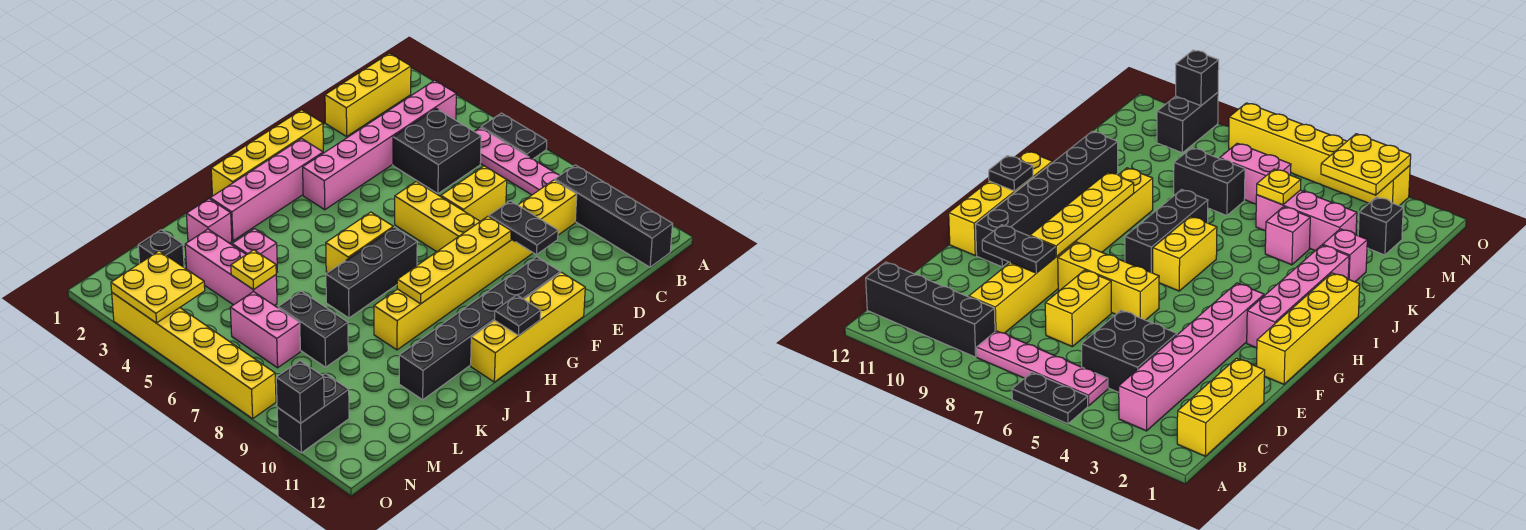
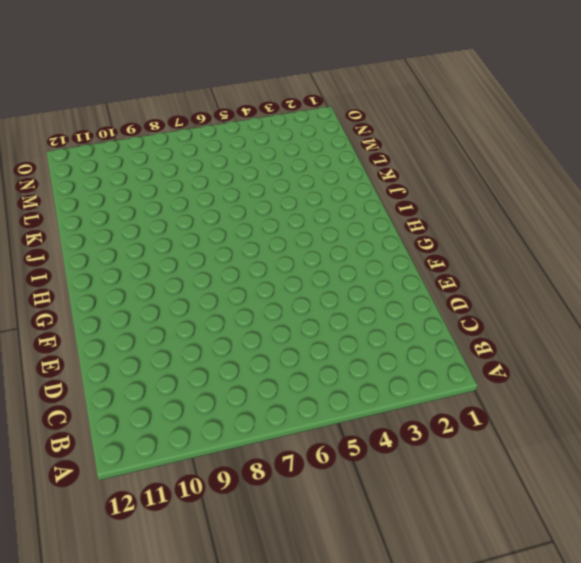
none -> black 1x2 plate [481,113,547,159]
none -> yellow 1x3 brick [325,53,411,136]
none -> pink 1x6 brick [303,80,456,210]

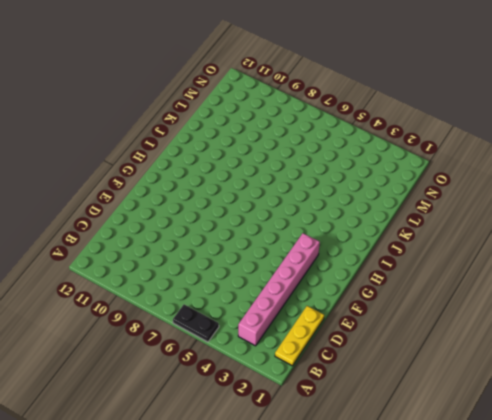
yellow 1x3 plate [275,306,324,366] -> yellow 1x3 brick [325,53,411,136]
none -> pink 1x4 plate [474,128,559,195]
none -> black 1x4 brick [555,165,673,267]
none -> black 2x2 brick [393,109,481,194]

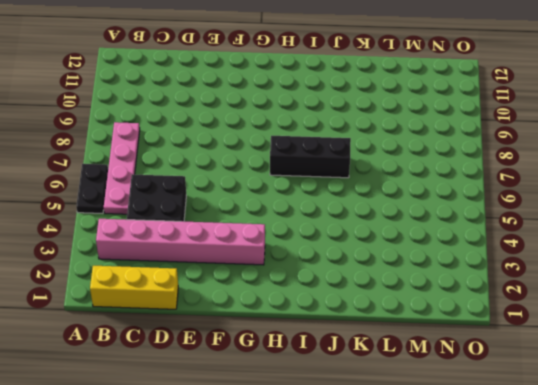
none -> black 1x4 brick [555,165,673,267]
none -> yellow 1x8 brick [374,180,577,350]
none -> yellow 1x2 brick [441,166,507,221]

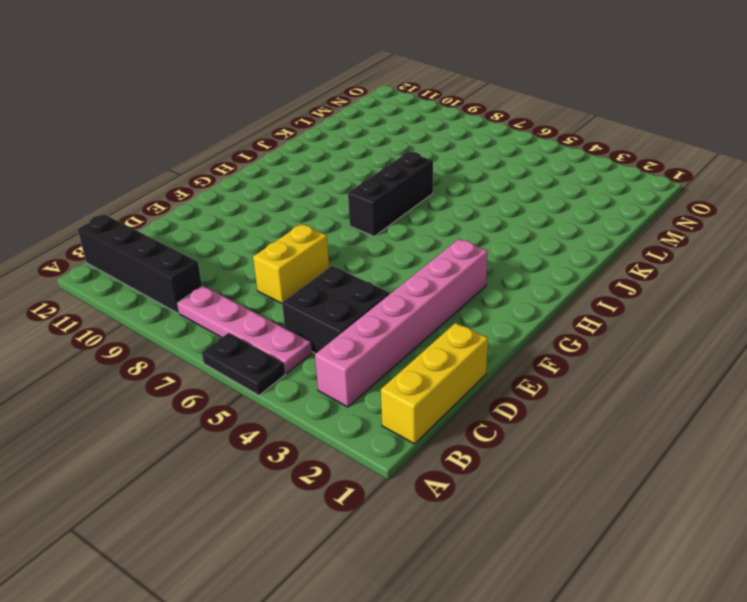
none -> yellow 1x8 brick [374,180,577,350]
none -> yellow 1x4 brick [211,110,323,196]
none -> yellow 1x3 brick [395,182,480,252]

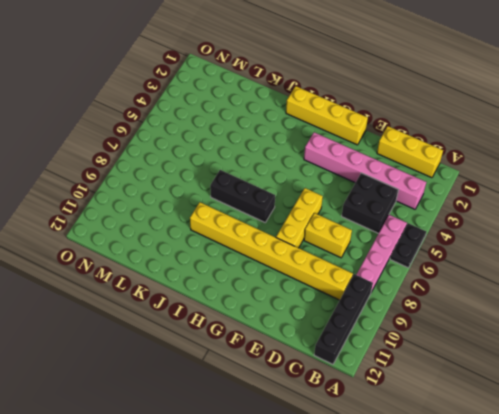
none -> black 1x6 brick [399,257,560,400]
none -> yellow 1x4 brick [471,272,585,382]
none -> pink 1x4 brick [210,139,323,241]

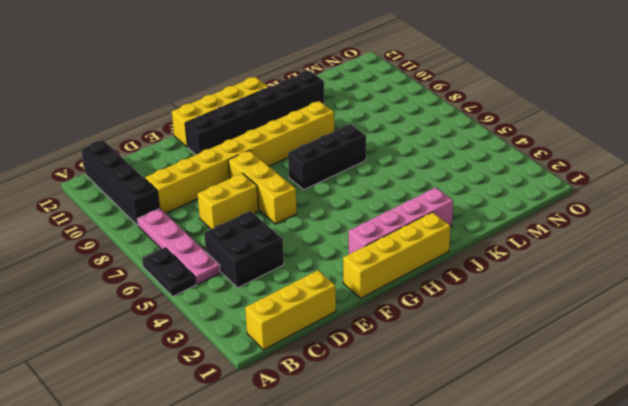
none -> pink 1x6 brick [303,80,456,210]
none -> yellow 1x2 brick [326,212,393,273]
none -> pink 1x1 brick [186,199,232,243]

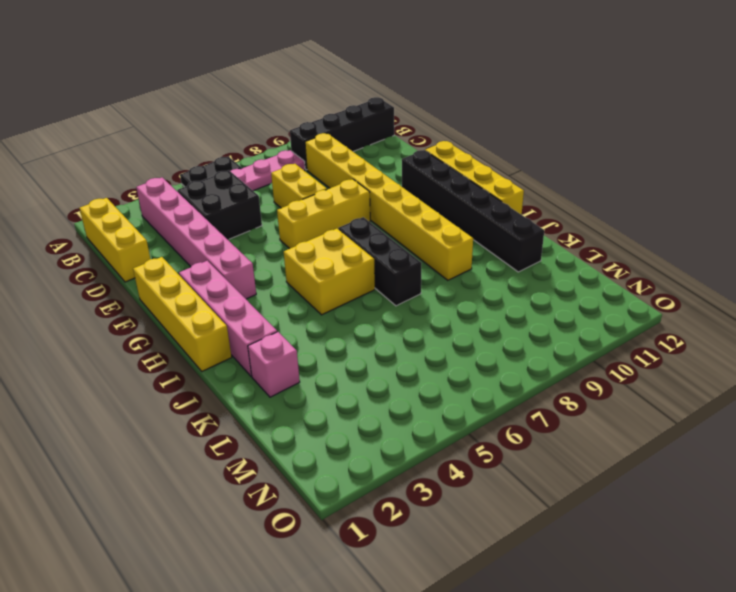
yellow 2x2 brick [284,229,375,315] -> yellow 1x2 brick [326,212,393,273]
none -> pink 1x1 brick [232,229,277,273]
none -> pink 1x3 brick [185,229,277,306]
none -> black 1x2 brick [278,291,348,367]

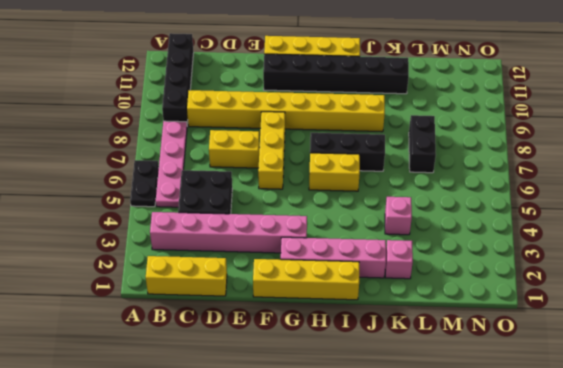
none -> pink 1x3 brick [185,229,277,306]
none -> black 1x1 brick [138,230,184,267]
none -> pink 1x2 brick [230,292,300,368]

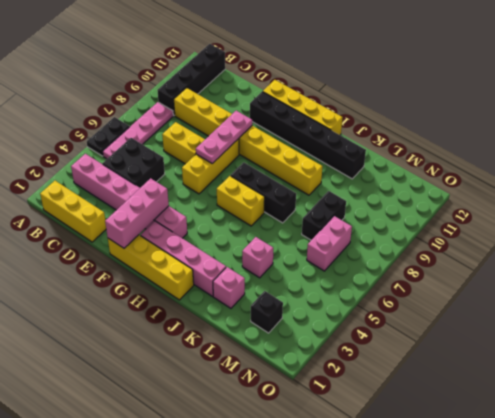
pink 1x3 brick [105,178,169,248] -> pink 1x3 brick moved to [185,229,277,306]
pink 1x3 plate [196,111,252,164] -> yellow 1x4 plate [397,216,511,304]
none -> black 1x2 brick [277,373,349,453]
none -> yellow 1x6 brick [112,293,276,419]
none -> black 1x2 plate [489,201,558,255]

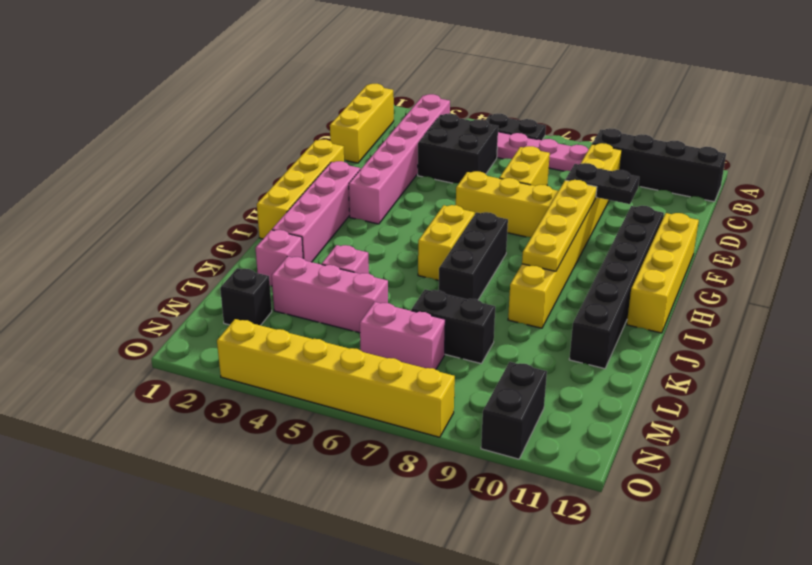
none -> black 1x1 plate [495,295,541,336]
none -> yellow 1x1 plate [231,250,276,290]
none -> yellow 2x2 plate [111,251,205,323]

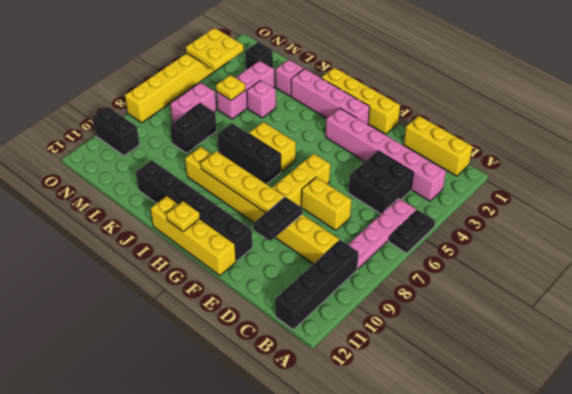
yellow 1x1 plate [166,201,200,231] -> black 1x1 plate [495,295,541,336]
none -> black 1x1 brick [276,361,324,423]

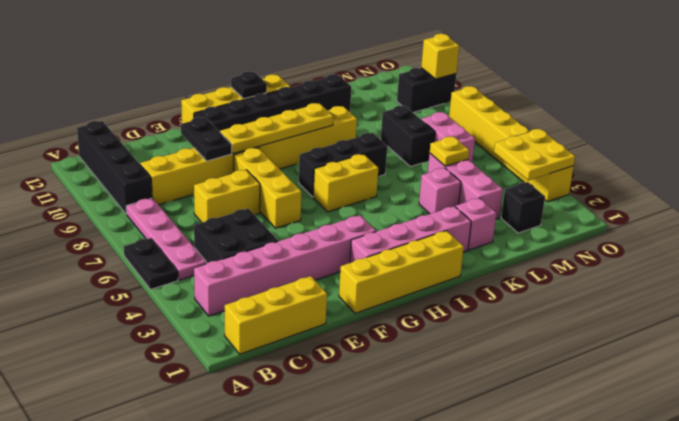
yellow 1x1 brick [421,34,459,79] -> black 1x1 brick [276,361,324,423]

